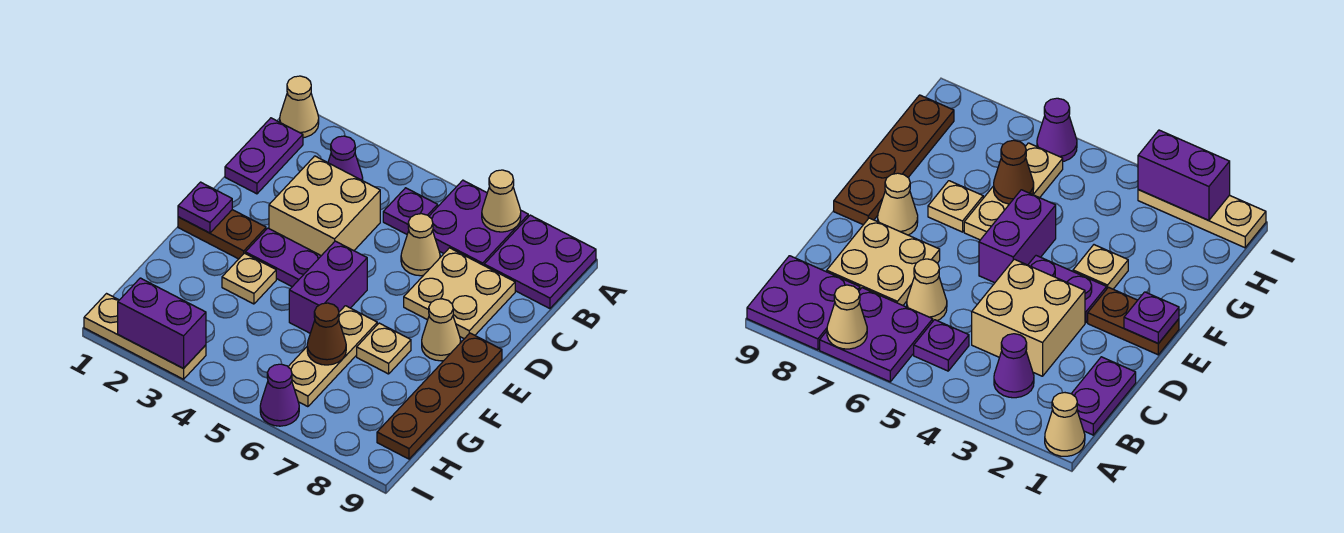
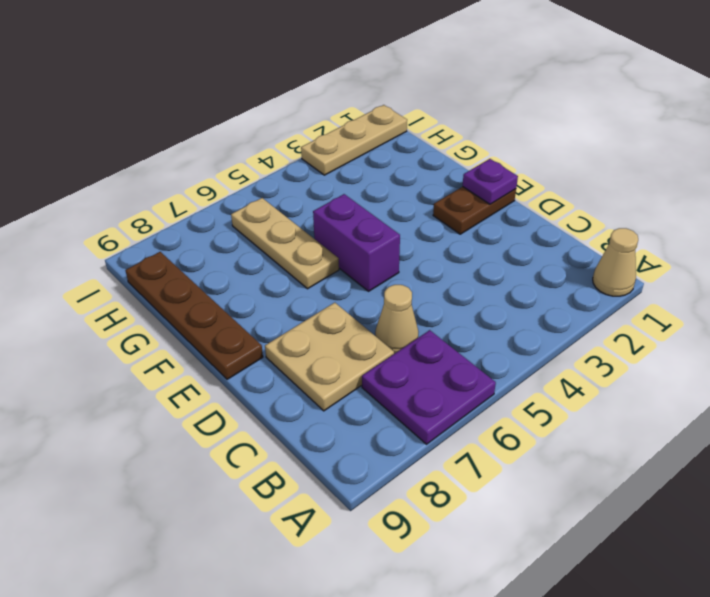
none -> purple 2x2 plate [484,215,596,309]
none -> purple 1x2 plate [225,118,303,194]
none -> purple 1x1 cone [328,136,363,181]

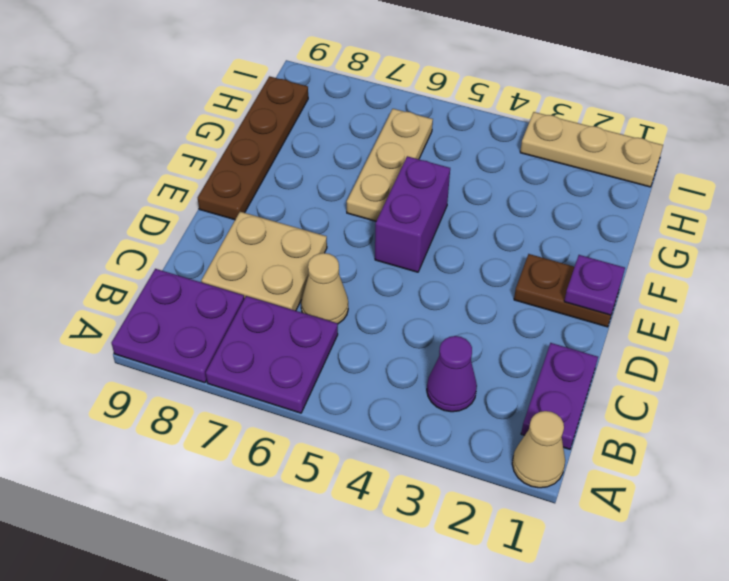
none -> purple 1x1 plate [383,188,438,234]
none -> tan 2x2 brick [269,156,380,256]
none -> purple 1x2 plate [245,228,321,287]

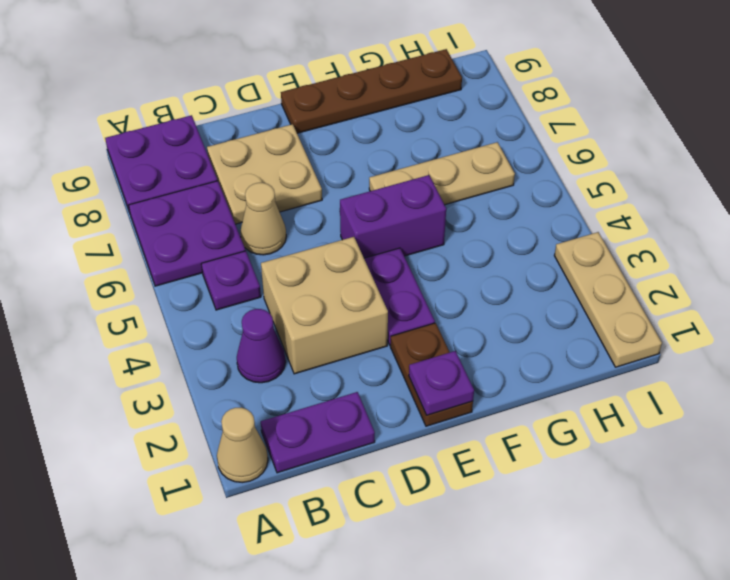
none -> tan 1x1 cone [422,299,461,361]
none -> tan 1x1 plate [222,253,276,304]
none -> tan 1x1 plate [357,323,411,374]

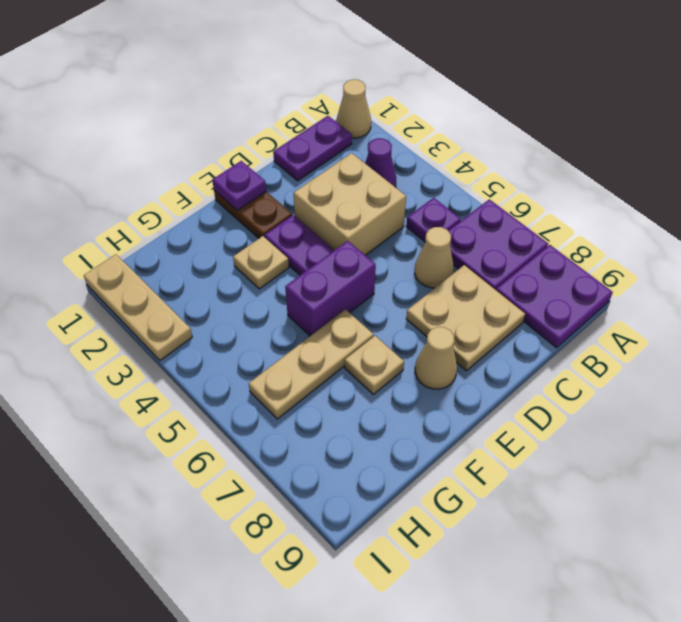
none -> brown 1x4 plate [377,333,502,459]
none -> purple 1x1 cone [260,364,299,426]
none -> tan 1x1 cone [482,170,521,232]

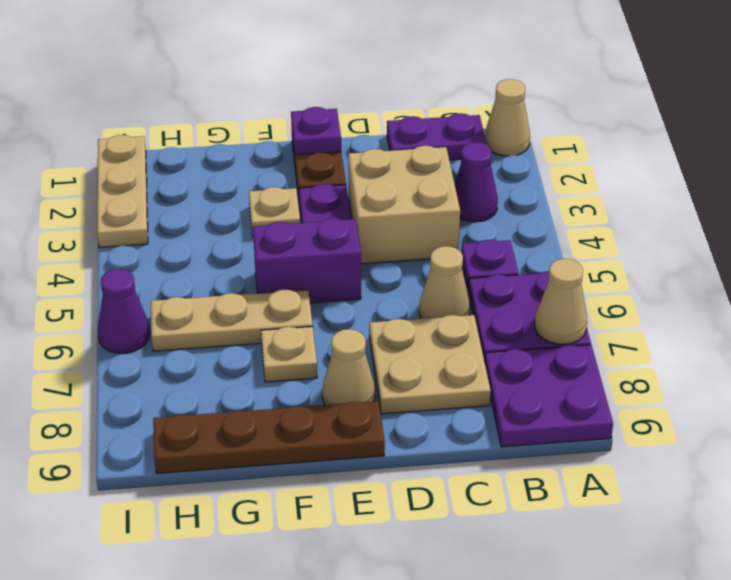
none -> brown 1x1 cone [307,303,346,365]
none -> purple 1x2 brick [118,278,206,368]

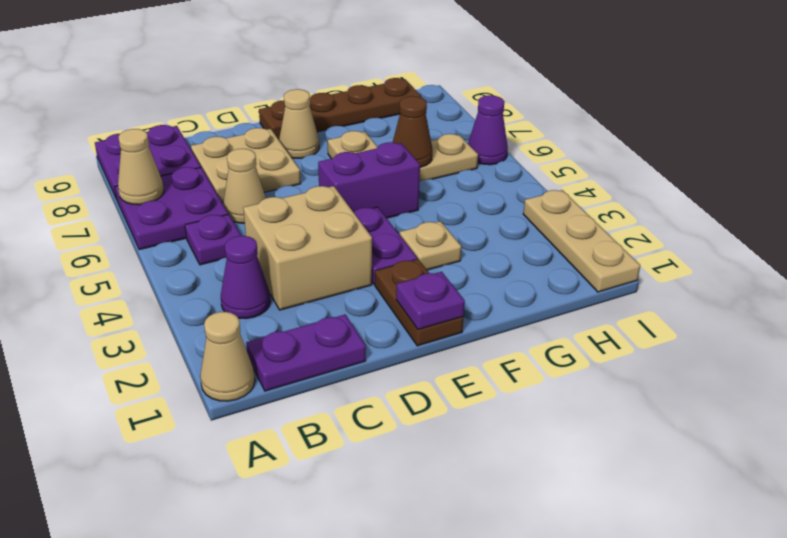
none -> purple 1x2 brick [118,278,206,368]

